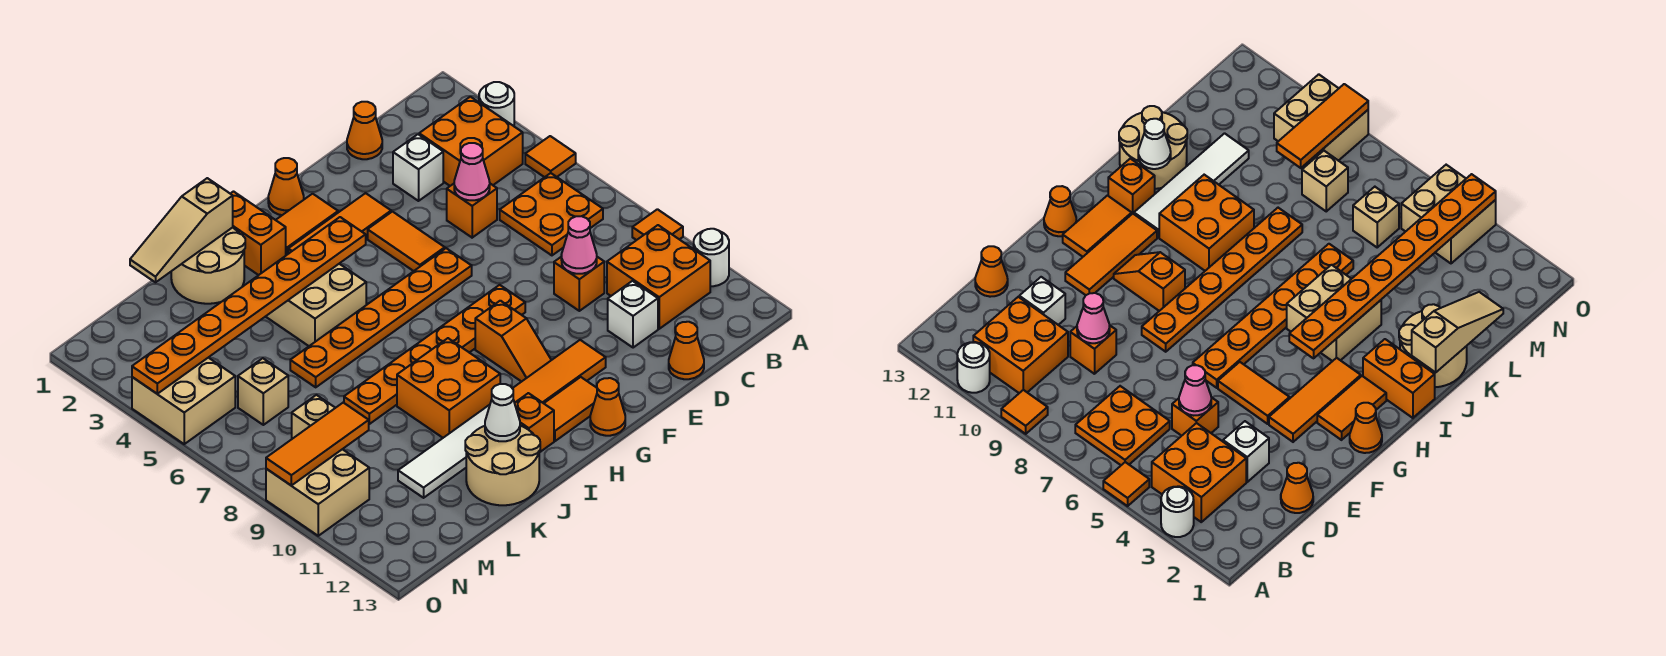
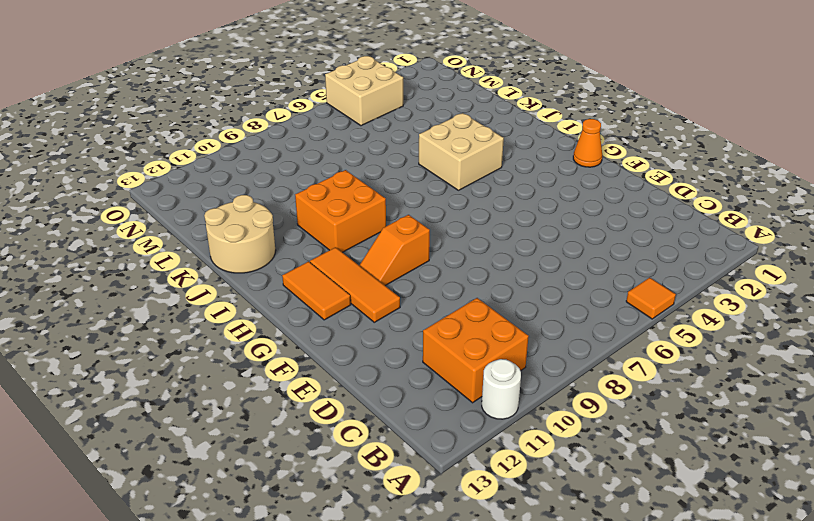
none -> white 1x1 round brick [479,82,514,126]
none -> orange 1x1 tile [632,209,683,240]
none -> orange 2x2 brick [419,97,523,186]
none -> orange 2x2 plate [500,173,603,255]

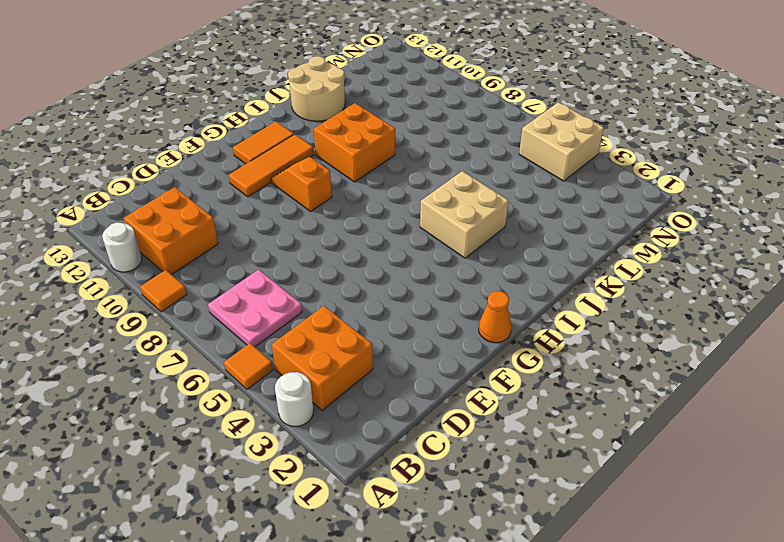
pink 2x2 plate [208,270,302,347] -> orange 2x2 plate [500,173,603,255]
none -> orange 1x1 cone [347,102,382,159]
none -> white 1x1 brick [393,134,443,201]
none -> orange 1x1 brick [447,184,497,238]
none -> orange 1x1 brick [554,257,604,311]

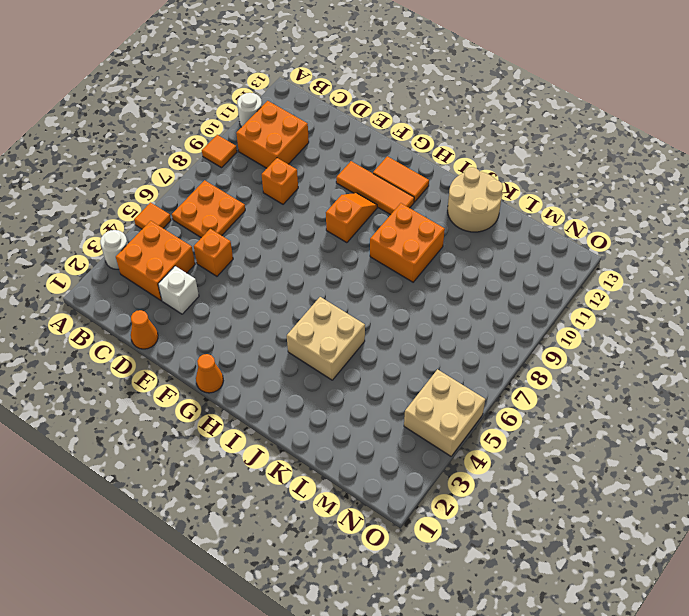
none -> white 1x1 brick [608,281,658,348]
none -> orange 1x1 cone [669,322,704,379]
none -> orange 1x3 tile [288,193,391,254]
none -> orange 1x2 tile [368,212,445,271]

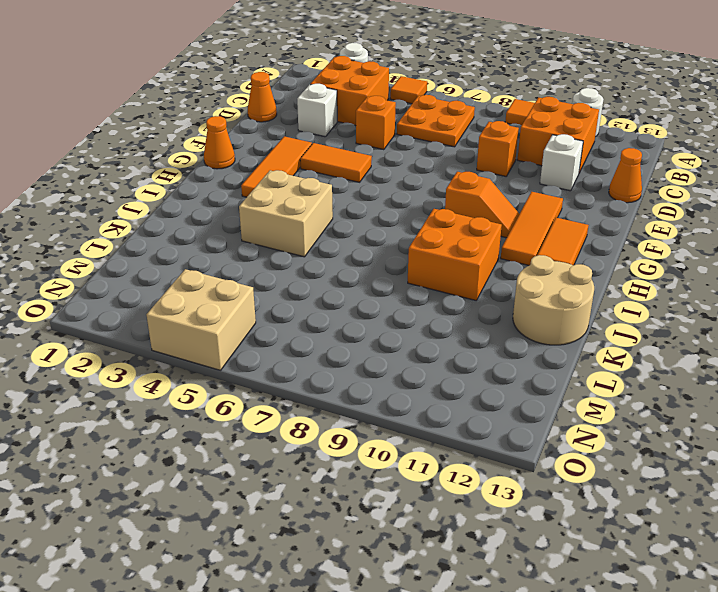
none -> orange 1x6 plate [290,248,472,387]
none -> orange 1x6 plate [344,285,525,424]
none -> orange 1x2 tile [276,194,338,255]
none -> orange 1x1 cone [590,378,625,436]

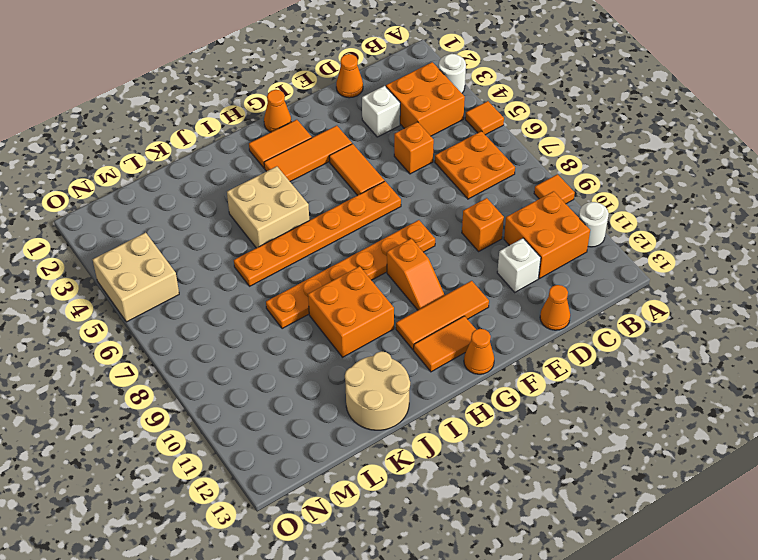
none -> orange 1x2 brick [230,192,286,275]
none -> white 1x4 tile [398,405,490,498]
none -> orange 1x1 brick [515,393,554,453]
none -> tan 2x2 round brick [171,227,245,304]

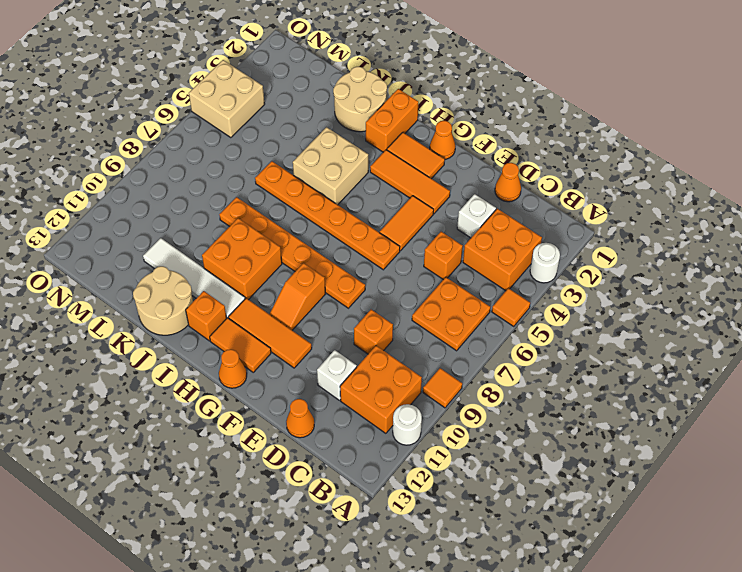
none -> tan 1x1 brick [238,358,288,425]
none -> tan 1x1 brick [292,395,335,439]
none -> tan 2x2 brick [266,449,369,536]
none -> pink 1x1 cone [454,143,490,200]

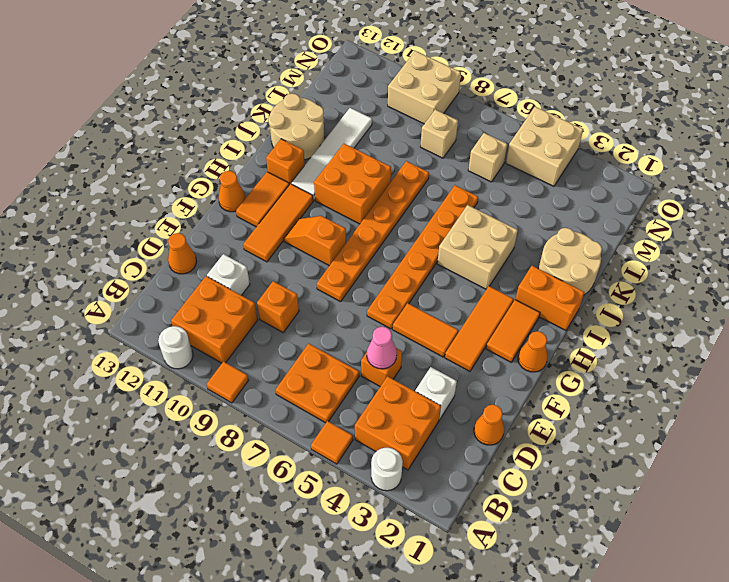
none -> pink 1x1 cone [561,216,597,274]
none -> orange 1x8 plate [132,217,366,394]
none -> tan 1x3 slope [130,178,233,282]
none -> white 1x1 cone [485,384,520,441]

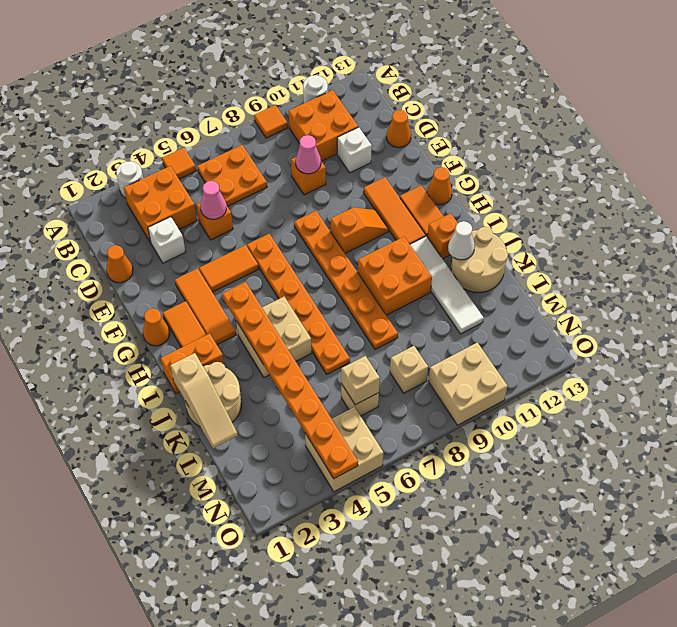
tan 1x1 brick [341,356,380,405] -> none
none -> orange 1x3 tile [266,403,369,485]

